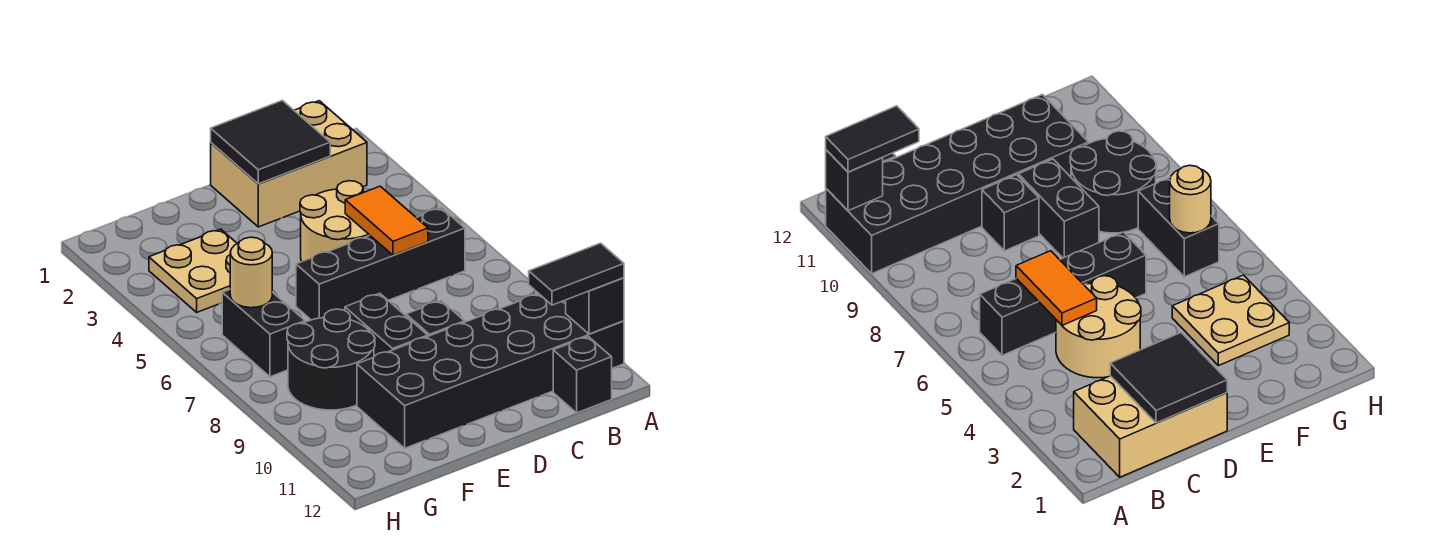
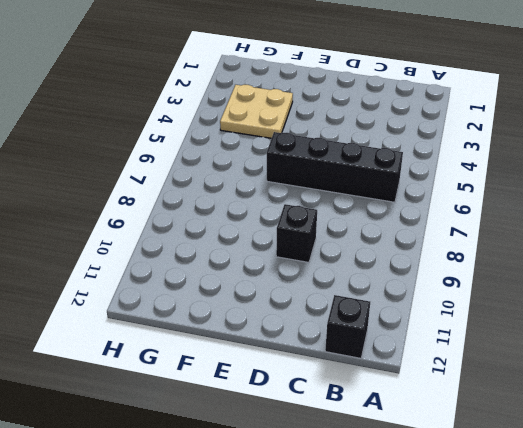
none -> black 2x6 brick [357,294,624,448]
none -> tan 2x3 brick [211,101,367,227]
none -> tan 2x2 round brick [300,181,370,261]

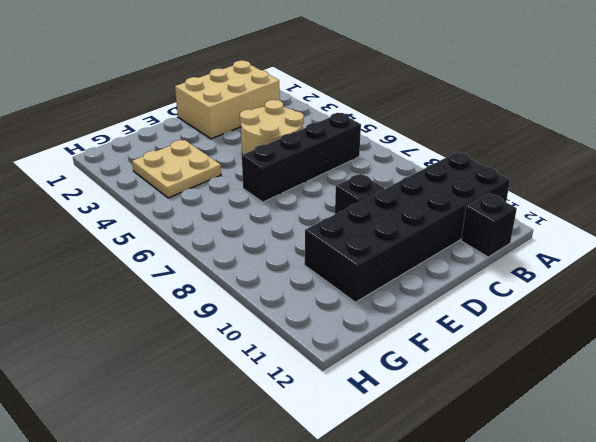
none -> black 1x2 brick [345,293,428,356]
none -> black 2x2 round brick [287,309,375,410]
none -> black 1x2 brick [222,290,305,377]

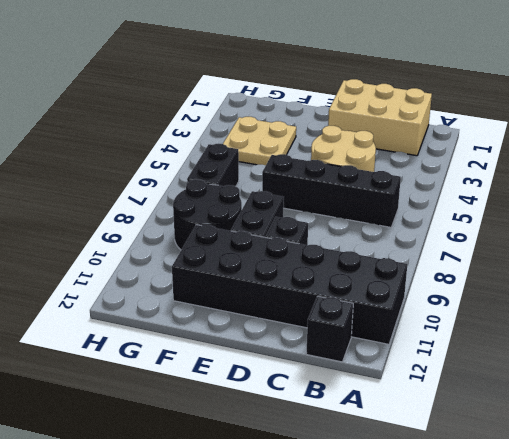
none -> black 1x1 brick [566,278,624,334]
none -> black 2x2 tile [211,101,330,184]
none -> orange 1x2 tile [345,186,428,255]

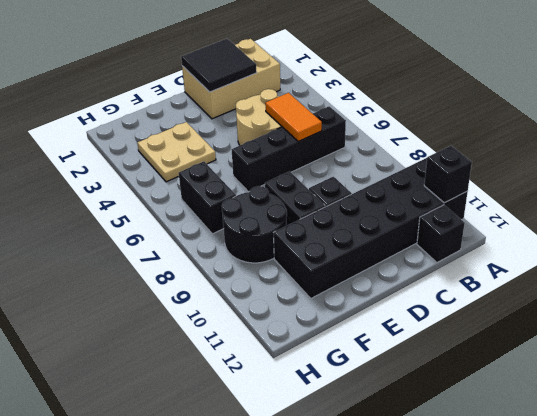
none -> tan 1x1 round brick [230,237,272,308]
none -> black 1x2 tile [529,243,624,305]

